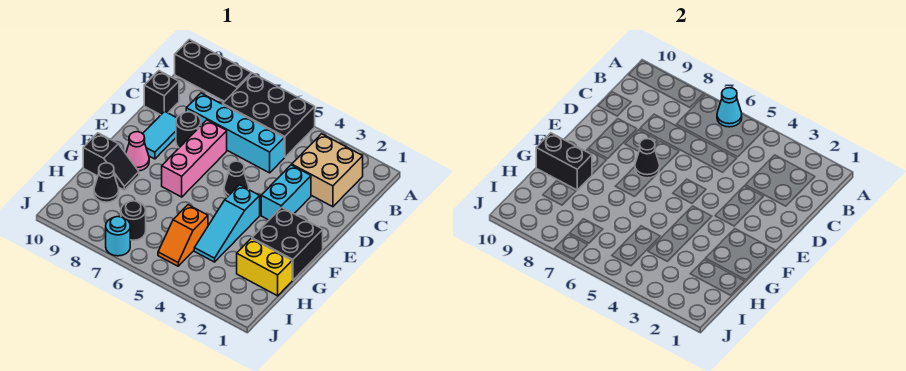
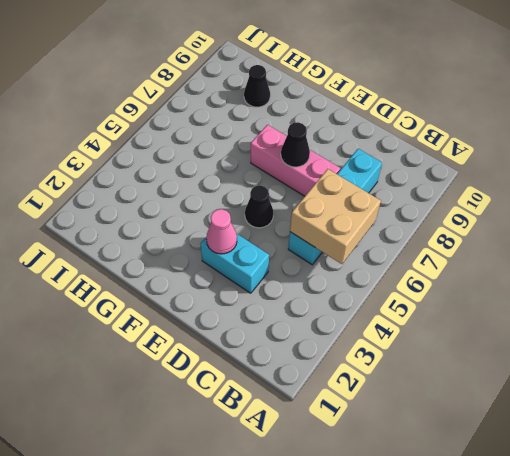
tan 2x2 brick [290,169,381,264] -> tan 2x2 brick moved to [292,134,363,207]
pink 1x1 cone [206,209,237,254] -> pink 1x1 cone moved to [126,132,149,171]
none -> black 2x3 brick [223,73,315,157]
none -> black 1x3 brick [175,39,252,102]
none -> black 1x1 brick [144,71,179,115]

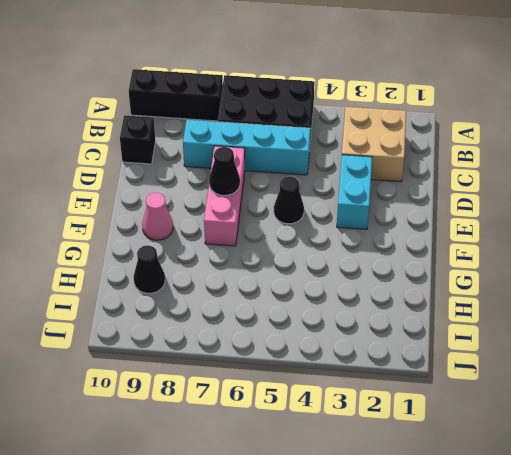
none -> black 1x1 round brick [176,112,201,148]
none -> cyan 1x2 tile [143,111,177,159]
none -> black 2x2 brick [252,207,323,280]

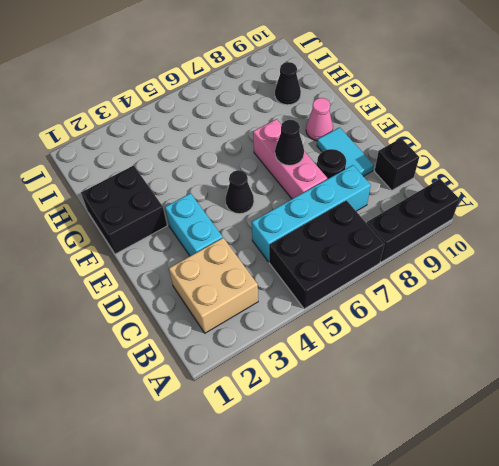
none -> cyan 1x3 slope [194,185,260,262]
none -> black 1x2 slope [83,133,139,190]
none -> yellow 1x2 brick [237,239,292,296]

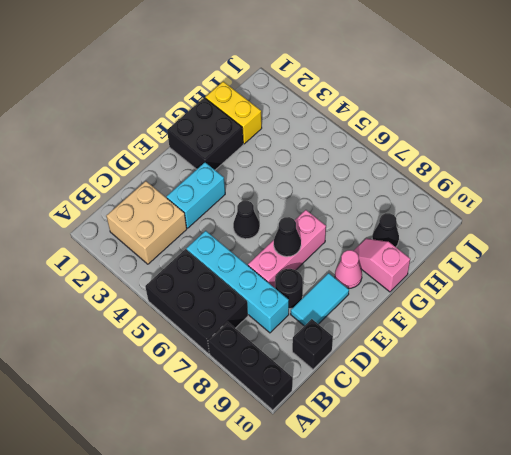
pink 1x2 slope [354,238,410,292] -> black 1x2 slope [83,133,139,190]
none -> cyan 1x3 slope [194,185,260,262]
none -> orange 1x2 slope [158,205,208,266]
none -> black 1x1 round brick [121,201,146,240]

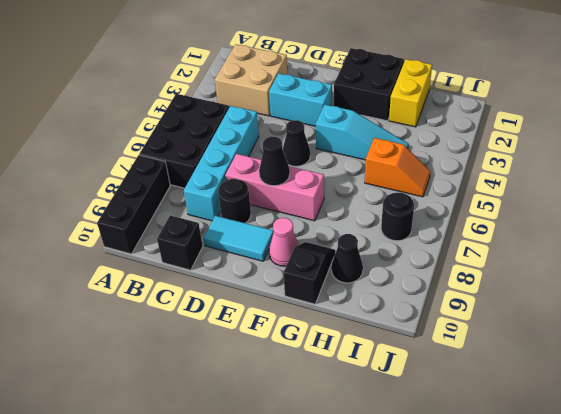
none -> cyan 1x1 round brick [106,217,130,256]
none -> cyan 1x1 cone [717,88,742,127]
none -> black 1x2 brick [536,133,592,190]

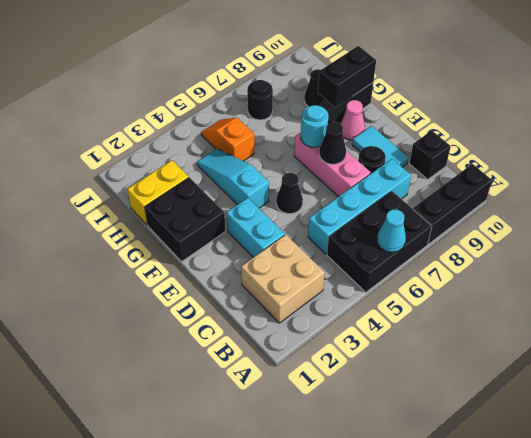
cyan 1x1 round brick [301,105,329,147] -> cyan 1x1 round brick moved to [106,217,130,256]

